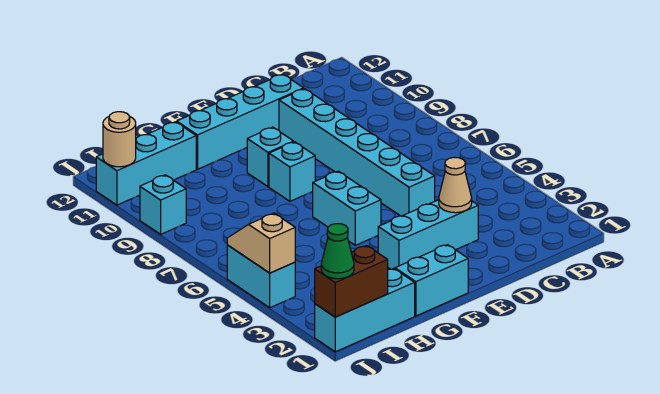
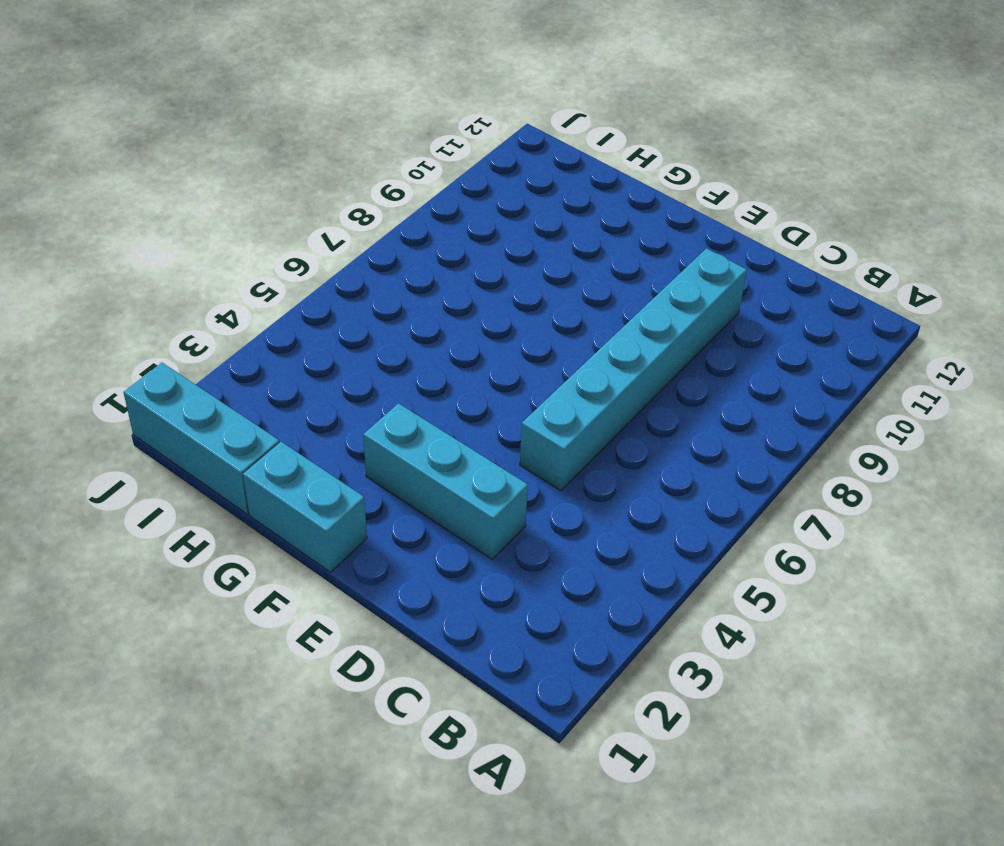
none -> cyan 1x4 brick [177,74,304,169]
none -> cyan 1x2 brick [313,171,381,245]
none -> cyan 1x1 brick [269,142,315,201]

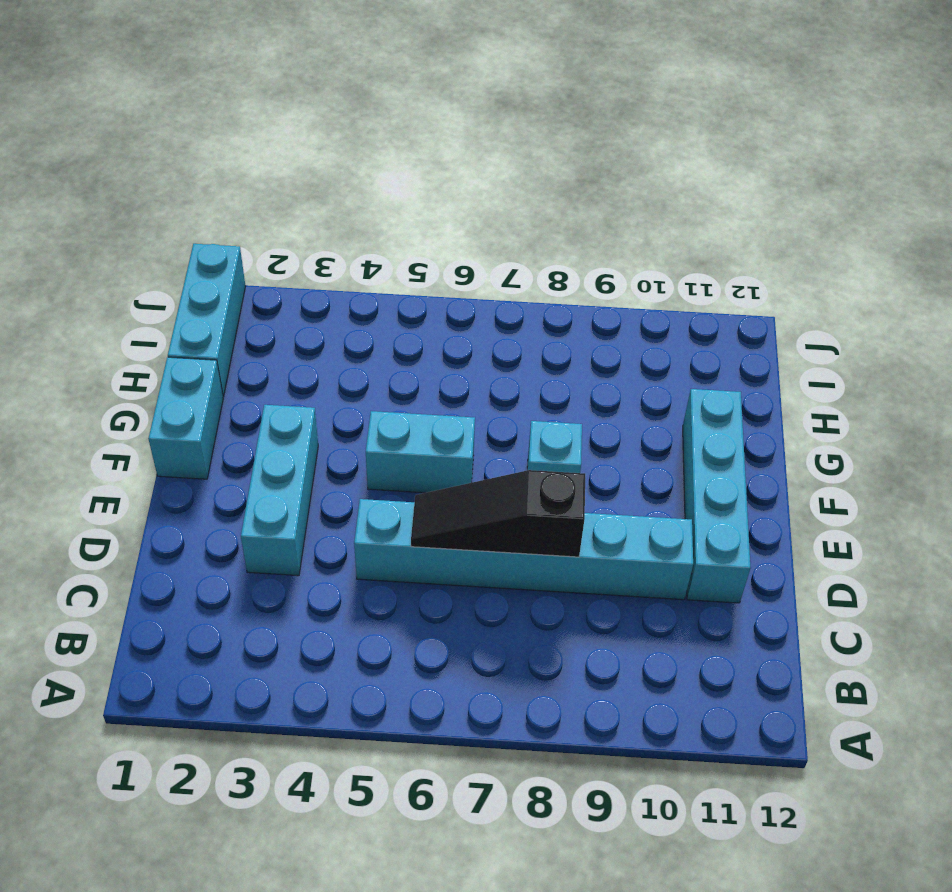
black 1x3 slope [411,470,585,557] -> none
none -> cyan 1x1 brick [247,127,294,187]
none -> cyan 1x3 brick [96,122,196,205]
none -> cyan 1x2 brick [227,245,295,308]

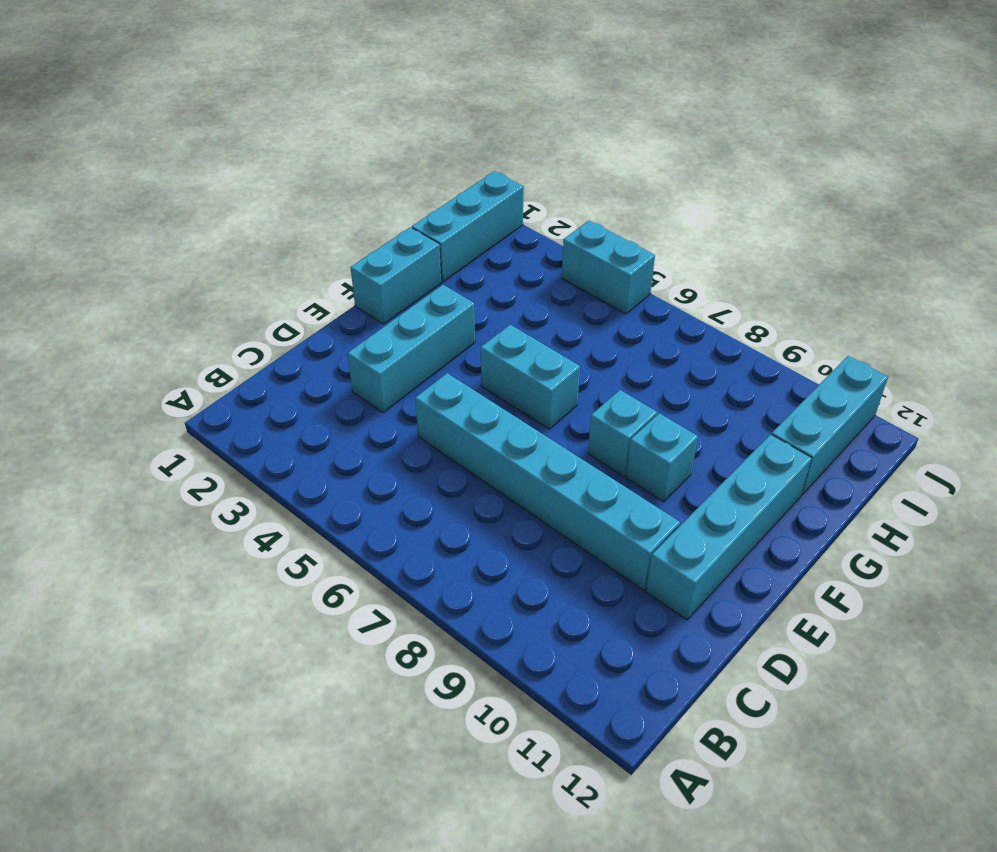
none -> cyan 1x1 brick [140,175,186,234]
none -> tan 1x1 cone [439,157,472,213]
none -> brown 1x2 brick [315,246,388,317]

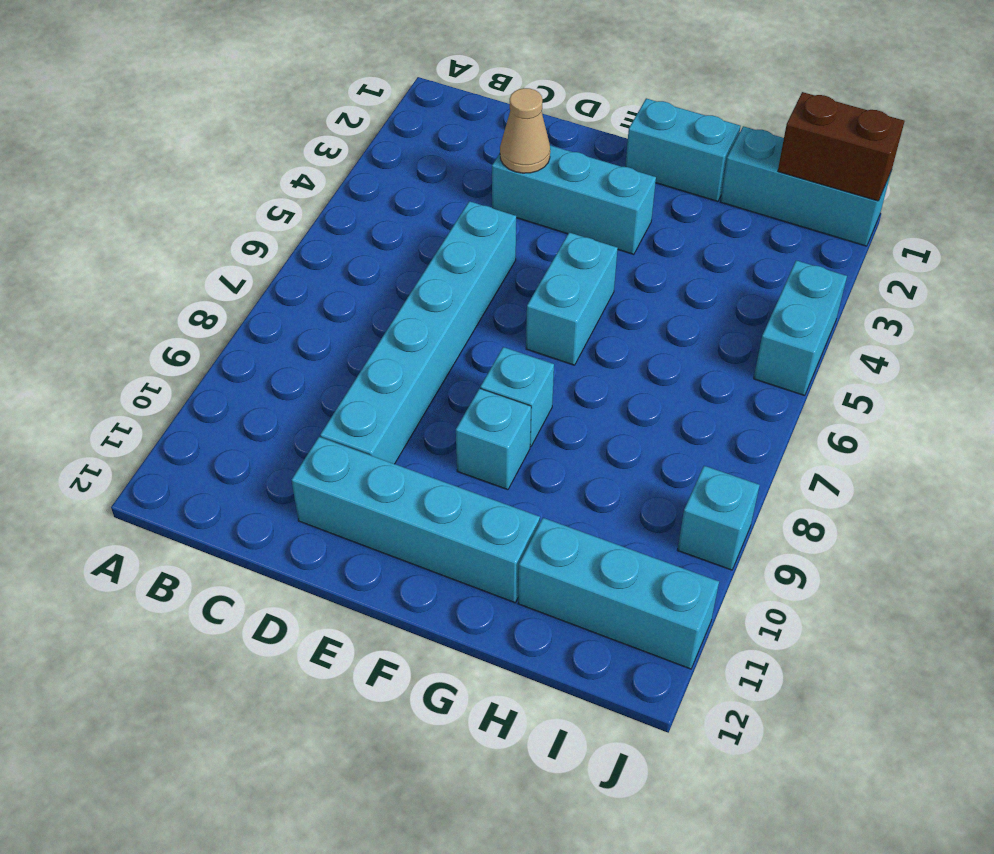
none -> tan 1x2 slope [227,213,295,273]
none -> tan 1x1 round brick [103,112,136,167]
none -> green 1x1 cone [321,224,354,279]

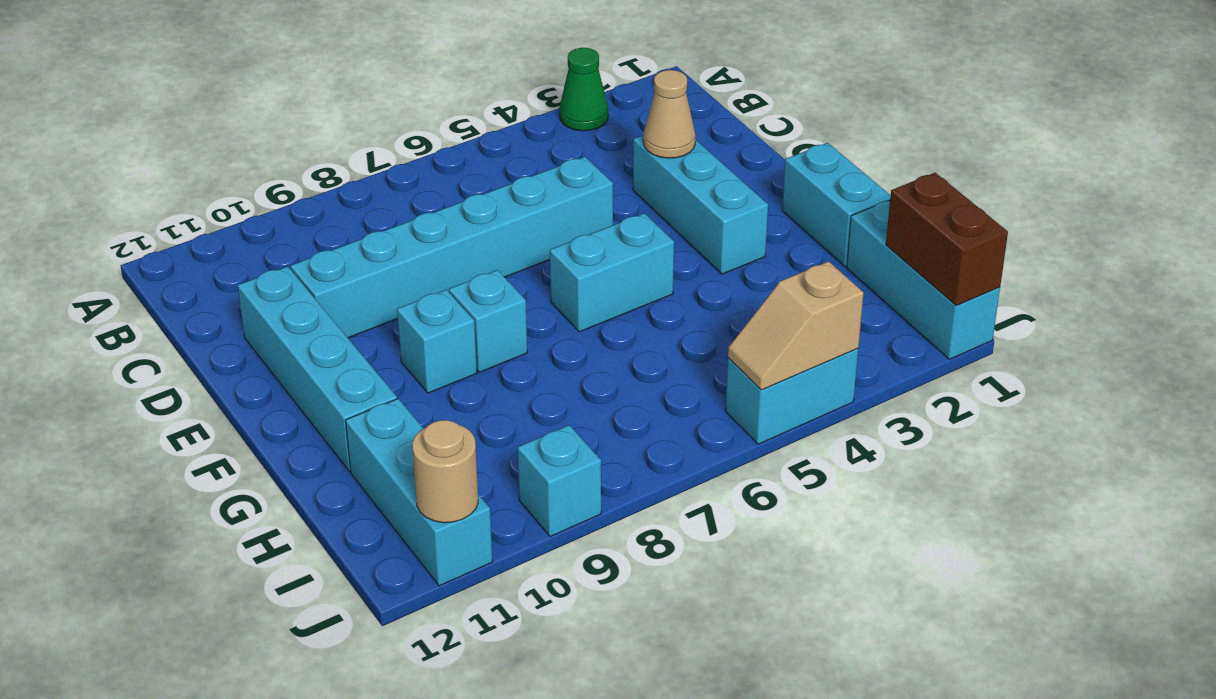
green 1x1 cone [559,48,608,131] -> green 1x1 cone moved to [321,224,354,279]

